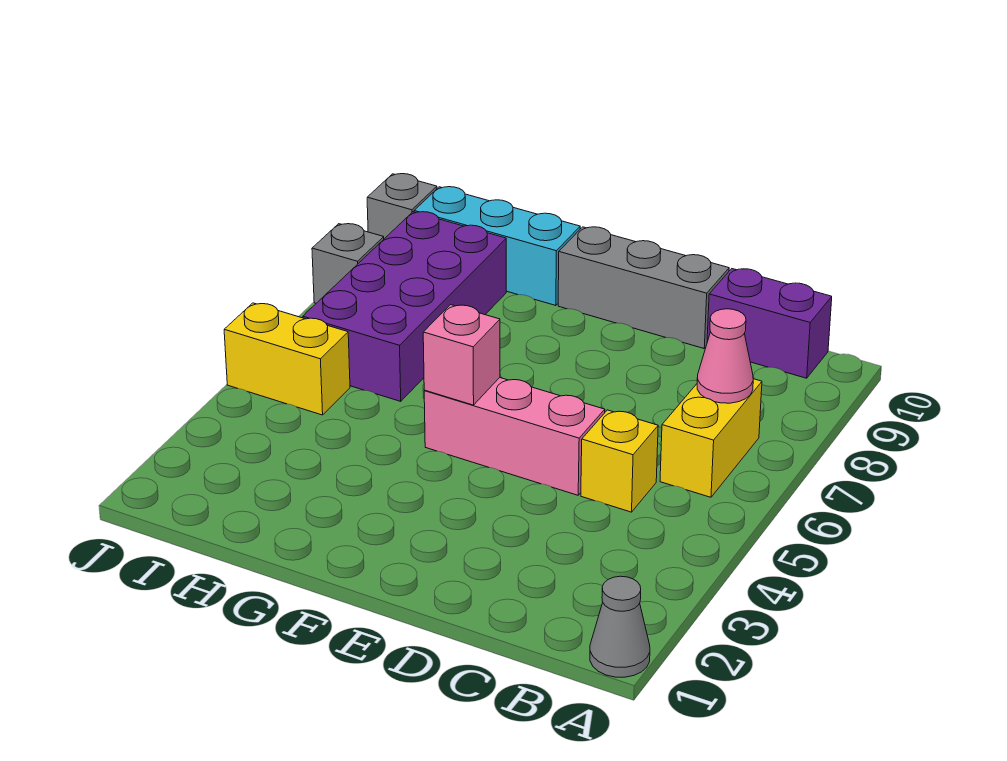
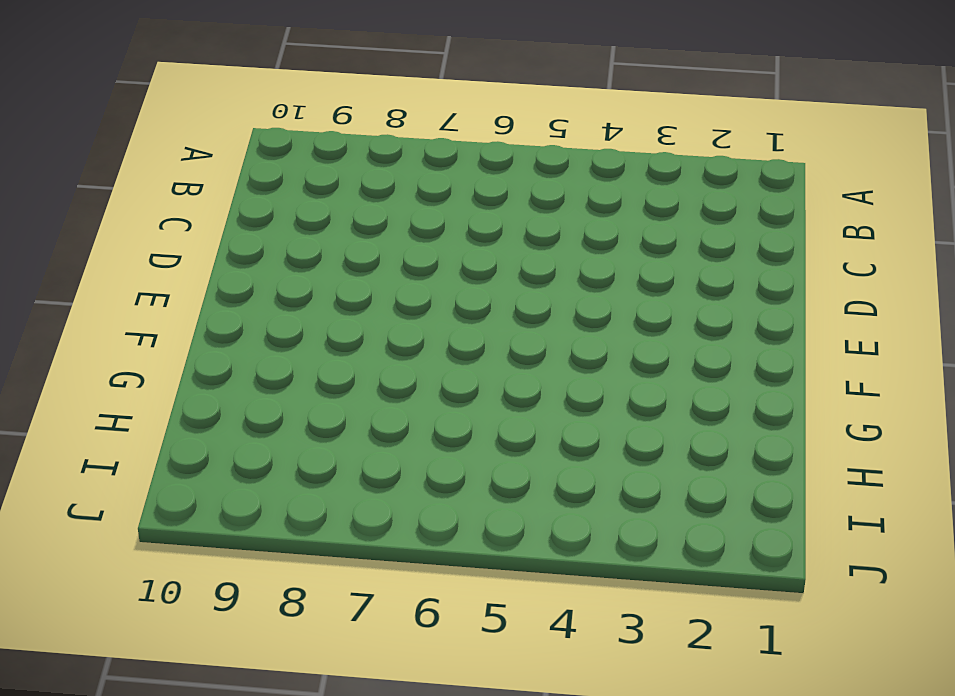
none -> grey 1x1 cone [590,576,650,677]
none -> yellow 1x2 brick [660,379,762,497]
none -> purple 1x2 brick [707,269,832,378]

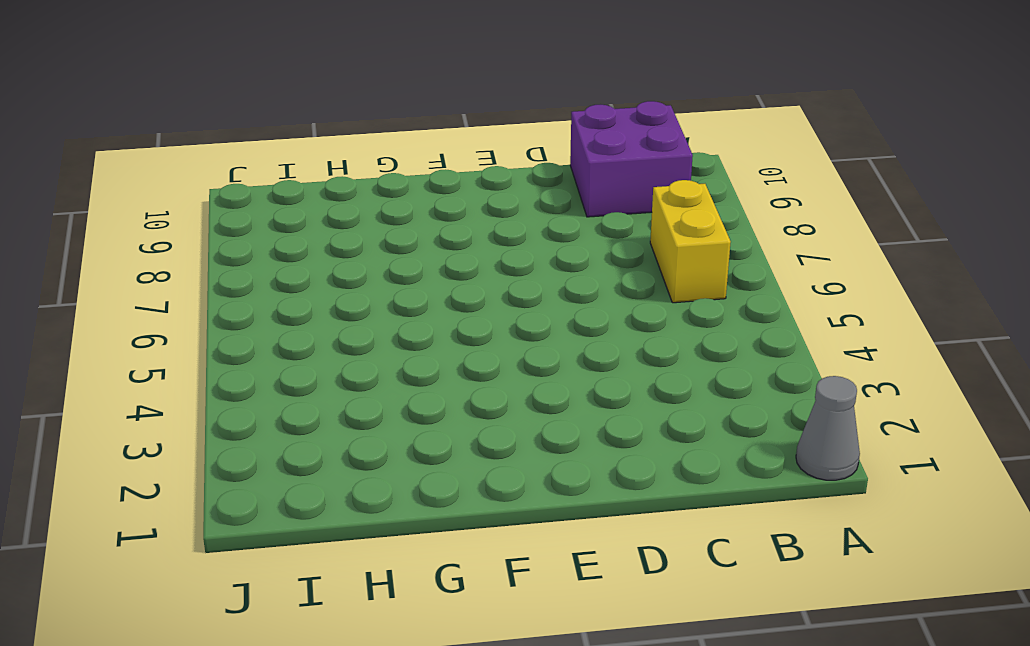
purple 2x2 brick [570,101,693,217] -> purple 1x2 brick [707,269,832,378]
none -> yellow 1x1 brick [581,410,658,512]
none -> pink 1x3 brick [424,378,605,495]
none -> grey 1x3 brick [558,227,729,348]

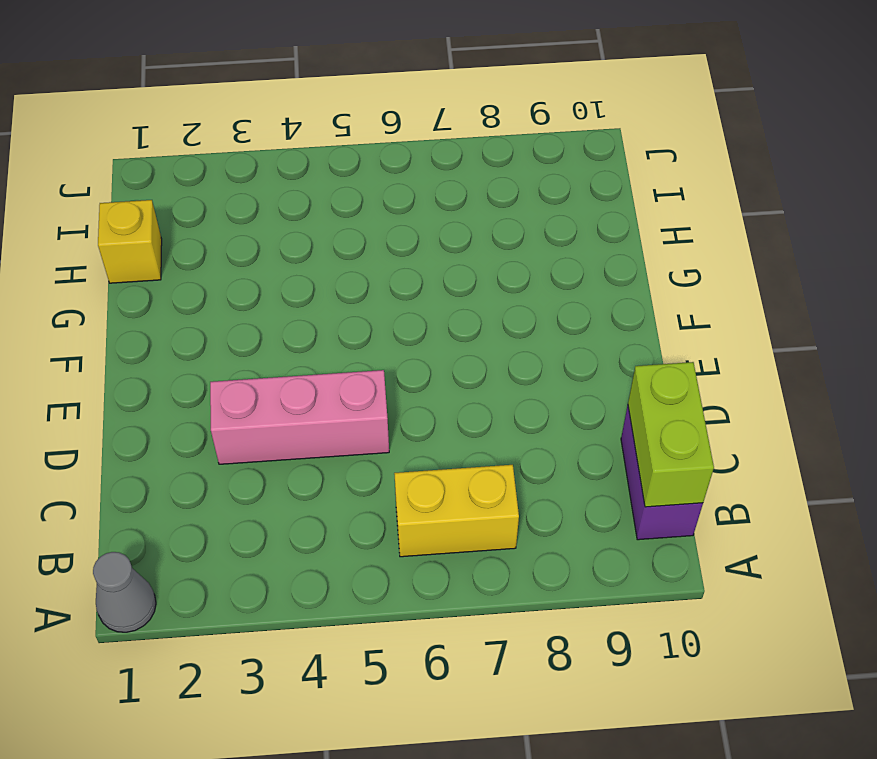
lime 1x2 brick [628,362,714,507] -> none
pink 1x3 brick [210,370,389,464] -> pink 1x3 brick turned to [424,378,605,495]
yellow 1x1 brick [98,200,162,283] -> yellow 1x1 brick moved to [581,410,658,512]
none -> grey 1x3 brick [558,227,729,348]
none -> cyan 1x3 brick [414,187,580,306]
none -> purple 2x4 brick [303,212,506,401]

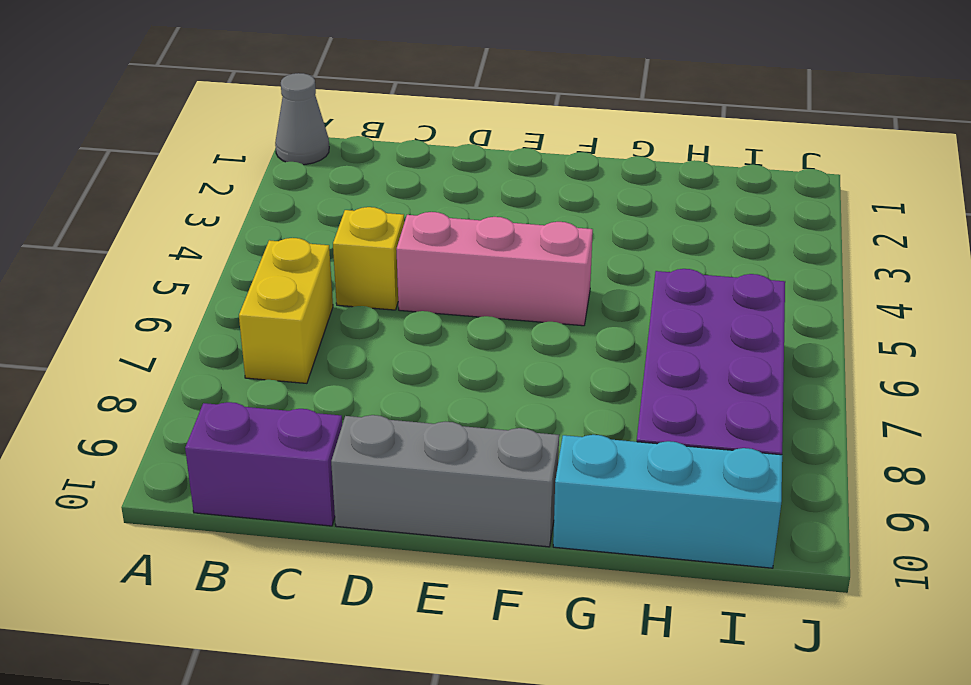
none -> yellow 1x2 brick [224,303,350,415]
none -> grey 1x1 brick [312,224,384,303]
none -> grey 1x1 brick [367,174,437,239]

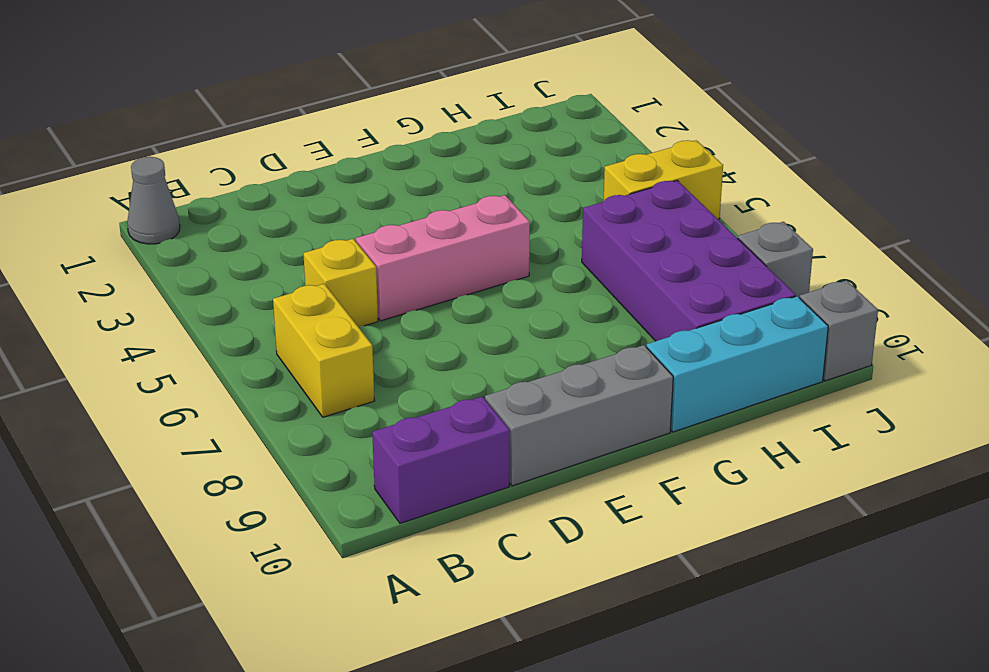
none -> pink 1x1 cone [697,309,753,403]
none -> pink 1x1 brick [423,305,500,405]

